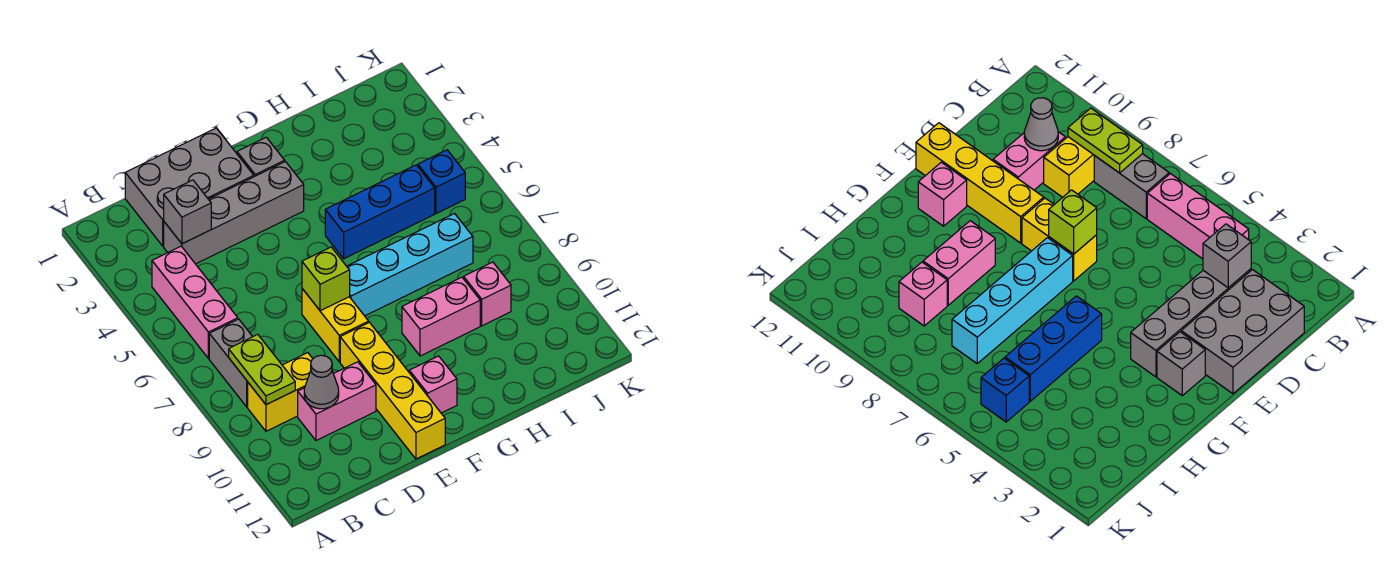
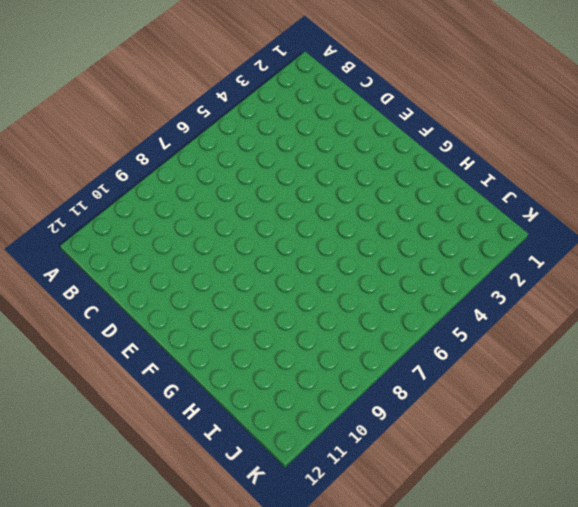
none -> pink 1x3 brick [152,246,238,359]
none -> grey 1x2 brick [209,319,253,407]
none -> yellow 1x2 brick [248,353,313,431]

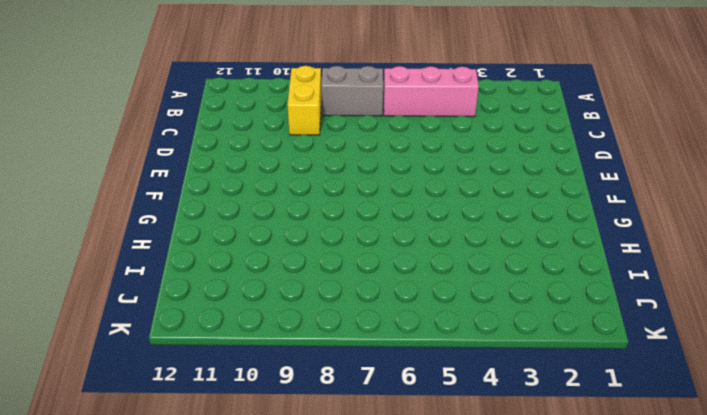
none -> grey 2x3 brick [125,128,254,246]
none -> grey 1x4 brick [164,162,304,264]
none -> pink 1x2 brick [298,362,376,441]

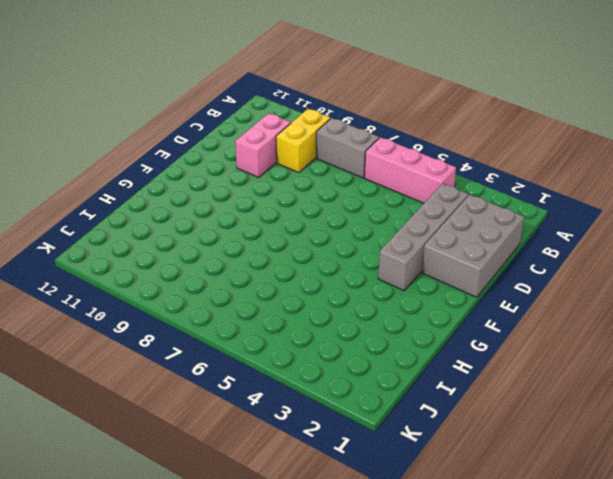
none -> yellow 1x2 brick [302,289,369,362]
none -> yellow 1x4 brick [340,322,445,459]
none -> grey 1x1 brick [237,137,285,177]

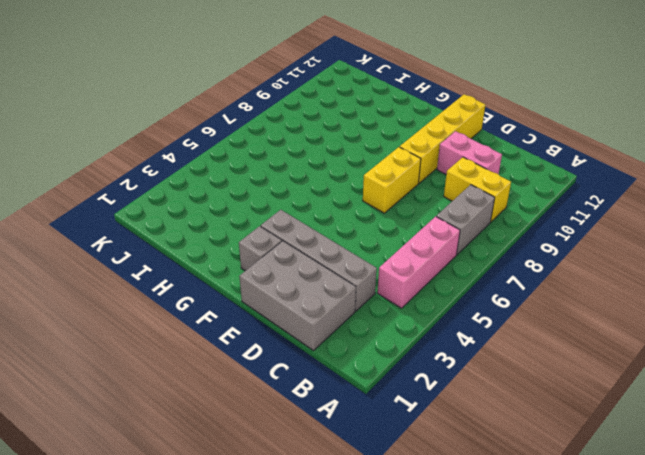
none -> cyan 1x4 brick [347,214,473,316]
none -> pink 1x1 brick [409,356,457,413]
none -> blue 1x3 brick [325,165,435,259]

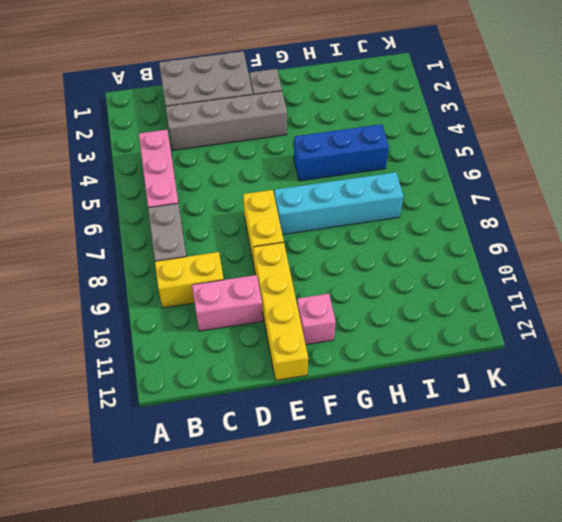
none -> pink 1x2 brick [402,277,480,356]
none -> pink 1x1 brick [464,262,511,326]
none -> blue 1x1 brick [418,150,465,214]

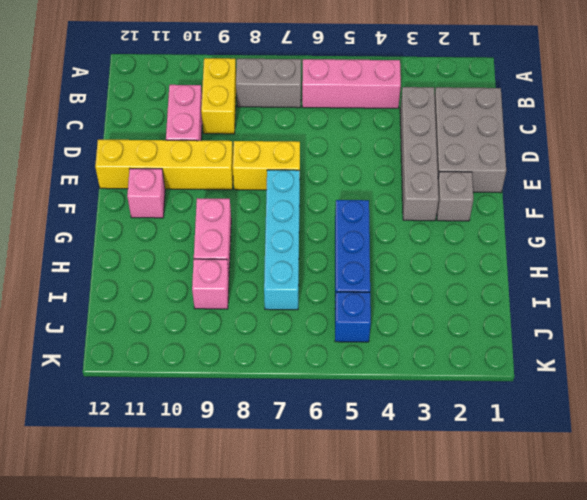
none -> lime 1x2 plate [229,334,295,405]
none -> grey 1x1 brick [164,180,211,244]
none -> grey 1x1 cone [304,355,339,409]

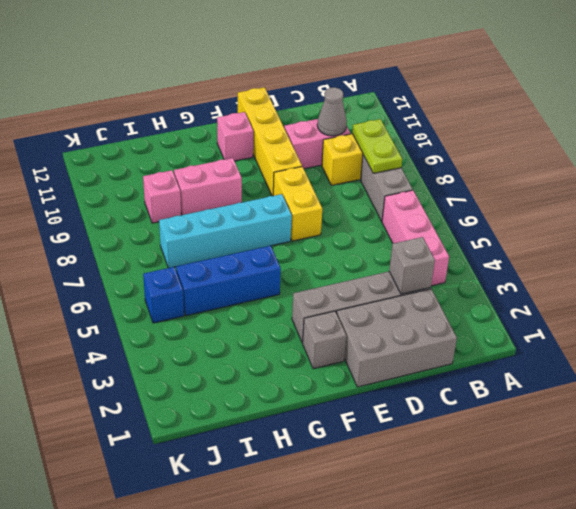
none -> lime 1x1 brick [302,247,350,311]

